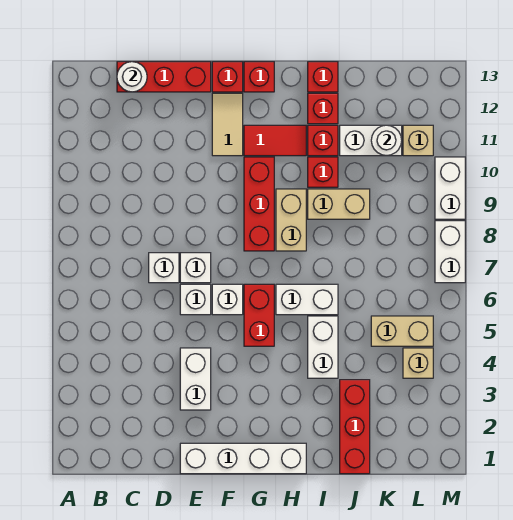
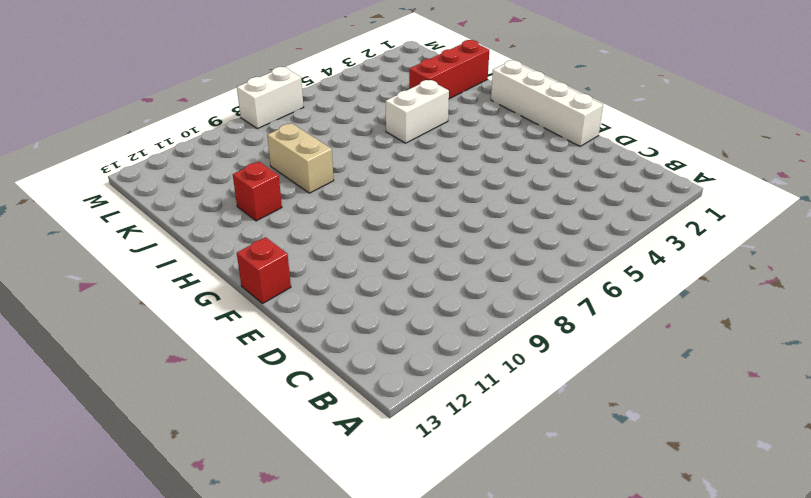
none -> red 1x3 brick [117,62,211,92]
none -> white 1x1 brick [149,253,179,283]
none -> white 1x2 brick [180,348,211,410]
none -> white 1x1 brick [180,284,211,315]

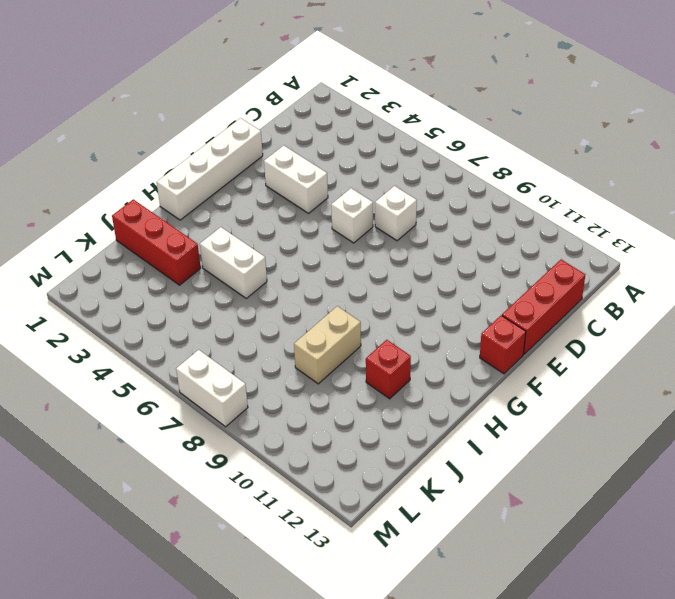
none -> white 1x1 brick [180,253,211,283]
none -> white 1x1 brick [212,284,243,315]
none -> tan 1x2 tile [212,93,243,156]
none -> red 1x2 brick [244,284,274,346]

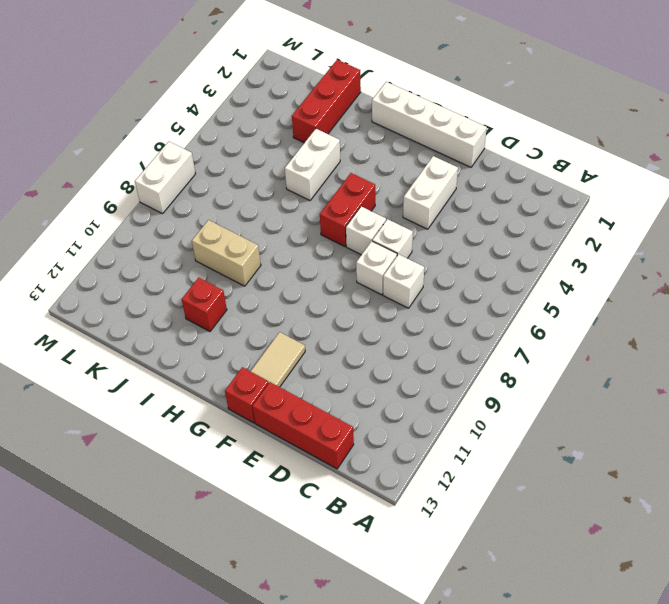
none -> red 1x3 brick [244,157,274,251]
none -> red 1x2 tile [244,125,306,156]
none -> red 1x1 brick [244,62,274,92]
none -> white 1x2 brick [276,284,338,315]

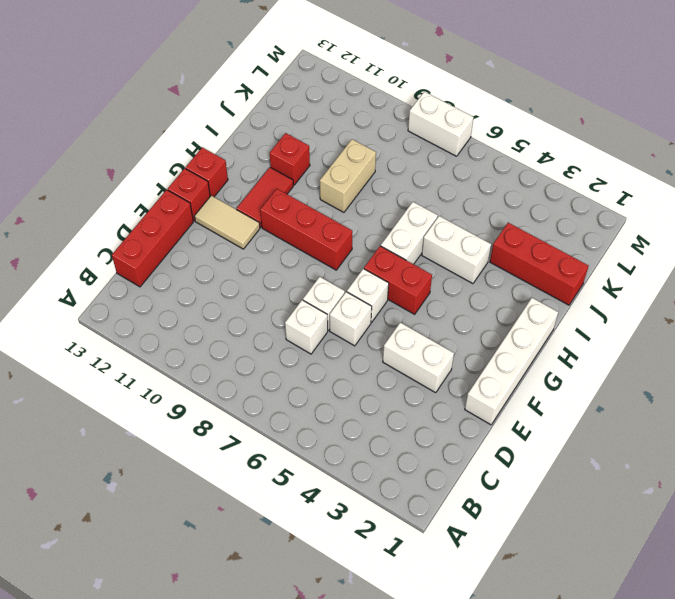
none -> tan 1x2 brick [276,189,306,251]
none -> red 1x1 brick [308,157,338,187]
none -> red 1x1 brick [308,93,338,124]
none -> red 1x1 brick [308,62,338,92]

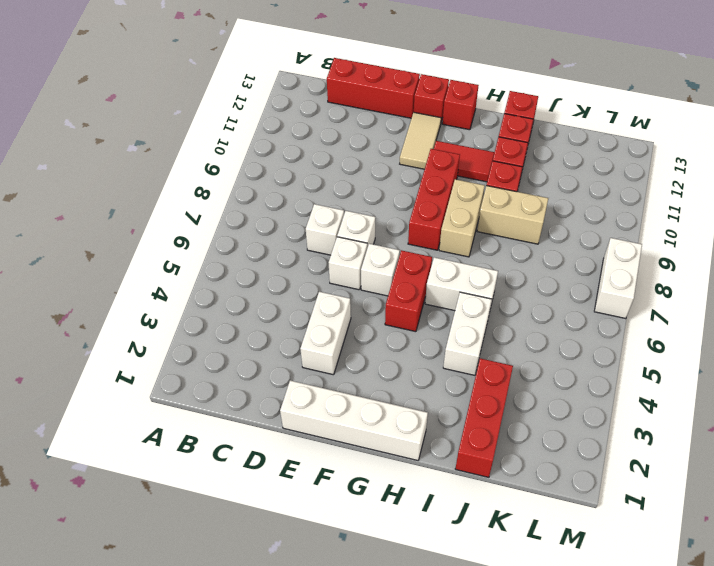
none -> white 1x2 brick [340,125,402,156]
none -> tan 1x2 brick [371,316,433,346]
none -> tan 1x1 brick [403,348,433,378]
none -> tan 1x1 brick [403,125,433,156]

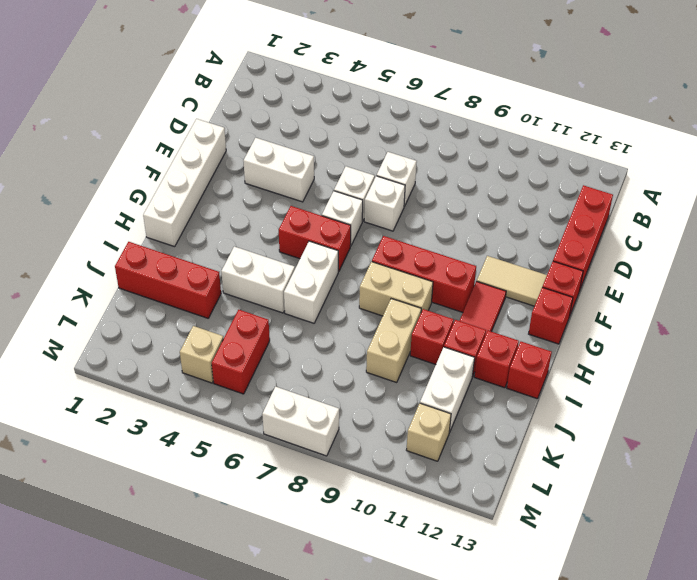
red 1x2 brick [212,310,270,394] -> tan 1x2 brick [371,316,433,346]
none -> white 1x2 brick [435,157,465,219]
none -> white 1x1 round brick [117,62,147,92]
none -> white 1x1 round brick [371,125,402,156]

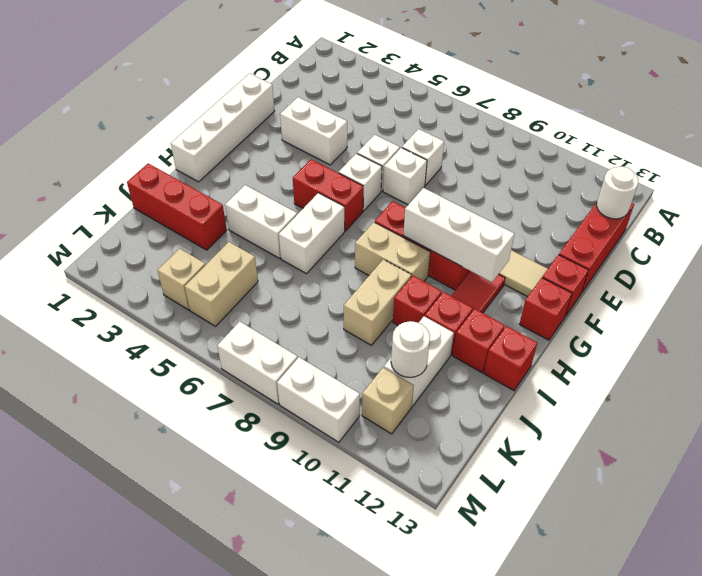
white 1x3 brick [403,188,514,282] -> none

